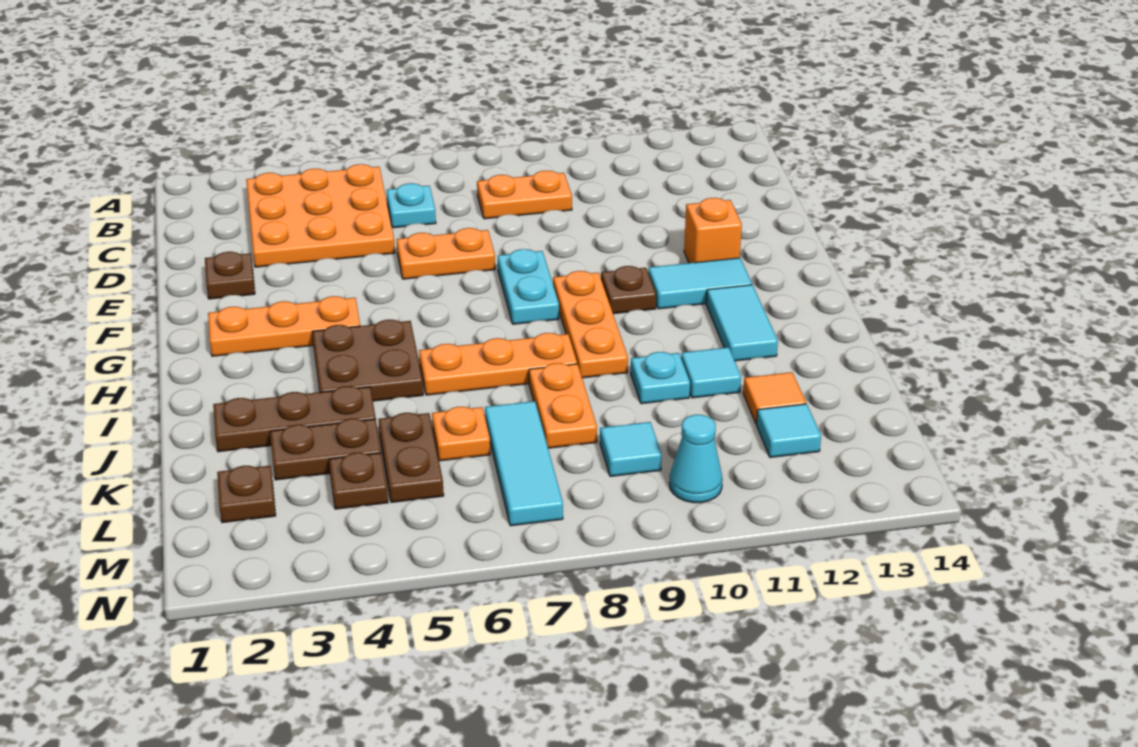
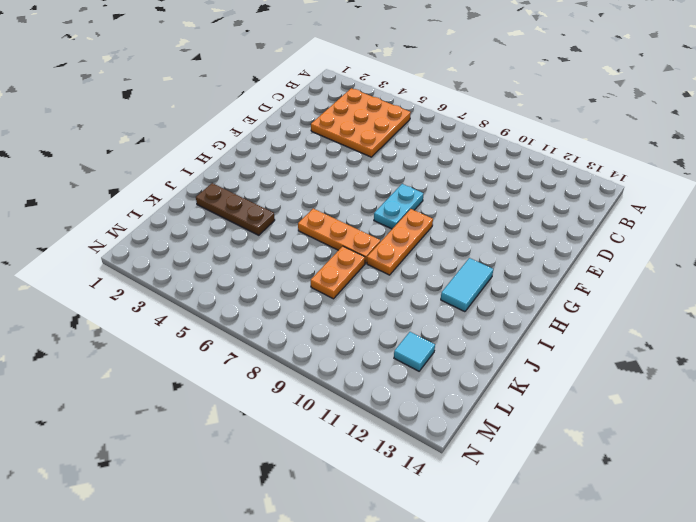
none -> cyan 1x1 plate [387,183,436,228]
none -> orange 1x2 plate [477,171,572,219]
none -> brown 1x1 plate [205,252,255,299]

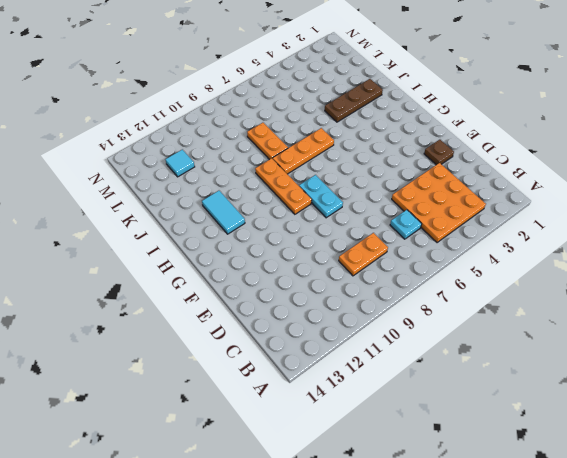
none -> orange 1x2 plate [397,228,495,279]
none -> orange 1x1 brick [684,198,742,263]
none -> orange 1x3 plate [208,296,360,356]

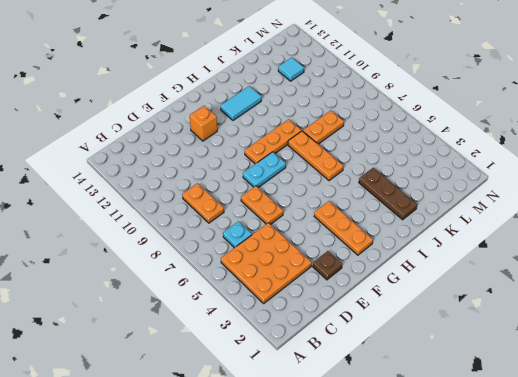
none -> brown 1x1 plate [601,266,656,314]
none -> cyan 1x2 tile [648,258,752,309]
none -> brown 2x2 plate [312,320,423,401]

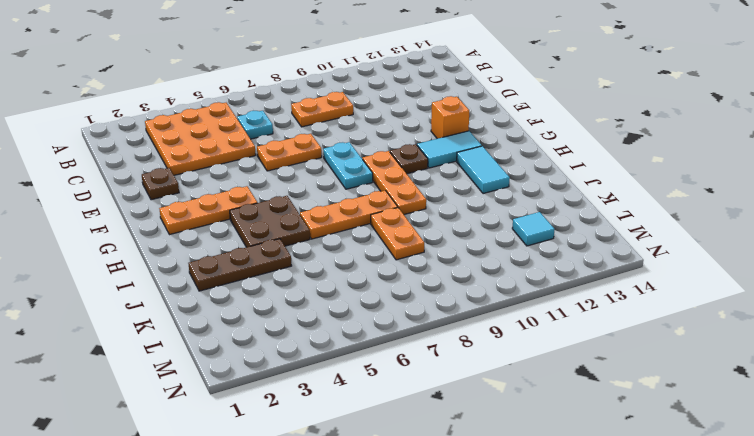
none -> cyan 1x1 plate [631,352,690,404]
none -> cyan 1x1 tile [681,347,741,398]
none -> brown 1x2 plate [270,419,381,480]

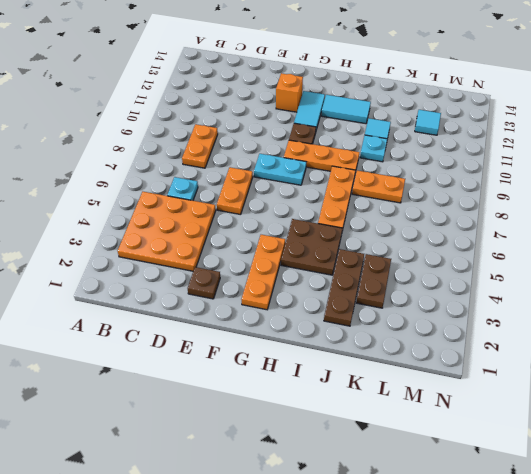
none -> brown 1x2 plate [378,413,444,502]
none -> orange 1x1 plate [432,407,490,461]
none -> cyan 1x3 tile [485,401,563,526]

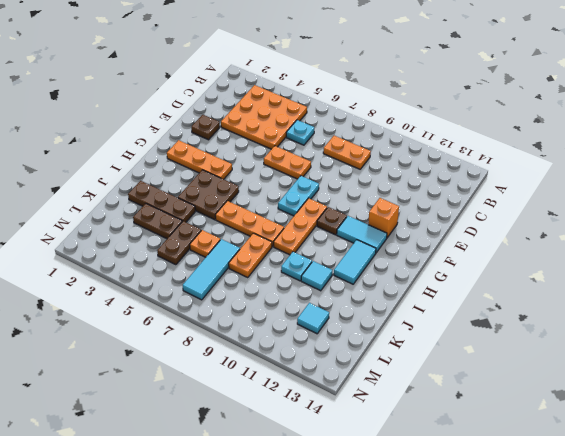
none -> orange 1x1 tile [743,372,806,424]
none -> brown 1x1 plate [217,466,276,523]
none -> brown 1x1 plate [329,453,388,509]

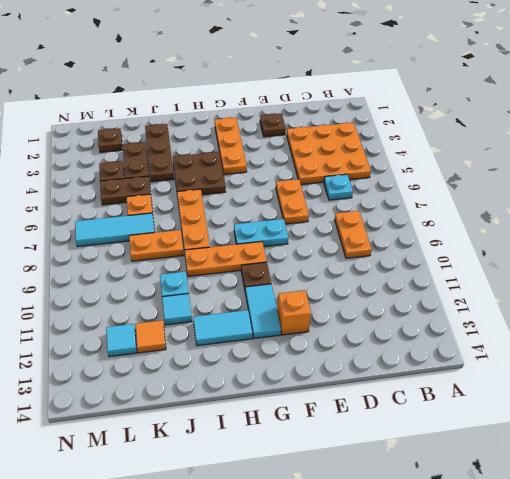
none -> cyan 1x1 tile [600,422,662,476]
none -> cyan 1x1 cone [670,415,722,503]

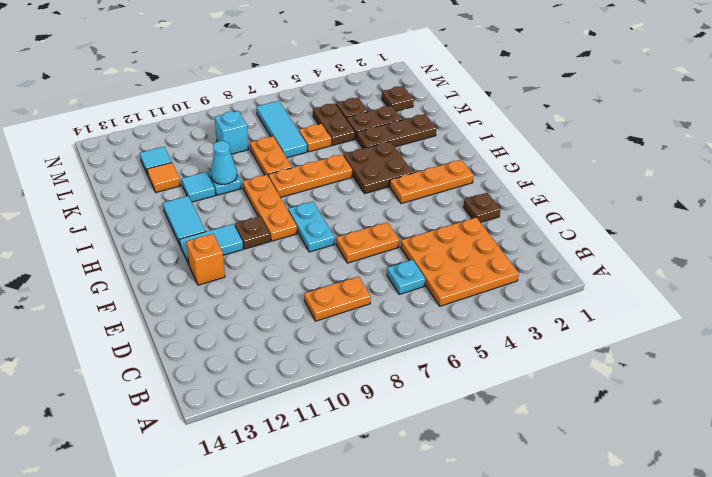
cyan 1x1 cone [211,141,237,184] -> cyan 1x1 cone moved to [670,415,722,503]
cyan 1x1 brick [215,111,249,154] -> cyan 1x1 tile [600,422,662,476]

